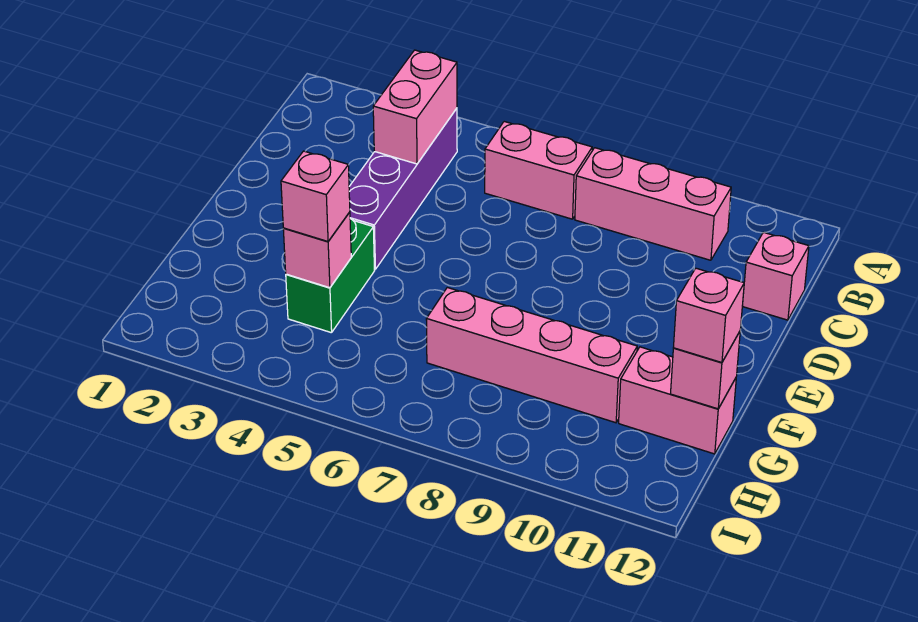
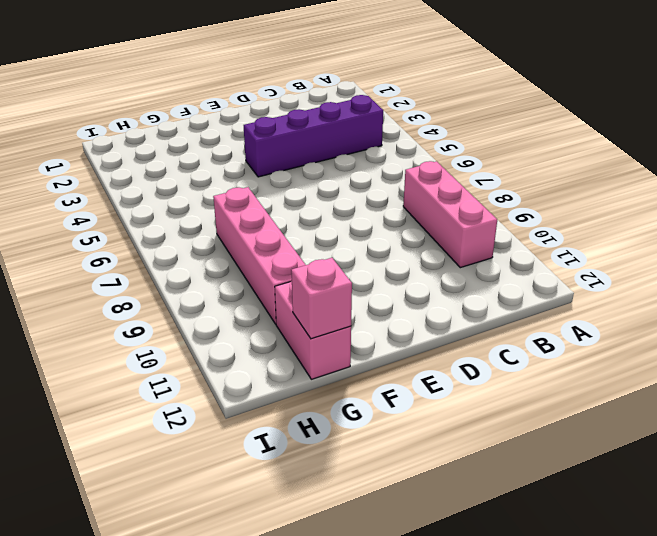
none -> pink 1x2 brick [485,122,592,219]
none -> pink 1x1 brick [742,232,809,320]
none -> green 1x2 brick [286,219,374,333]

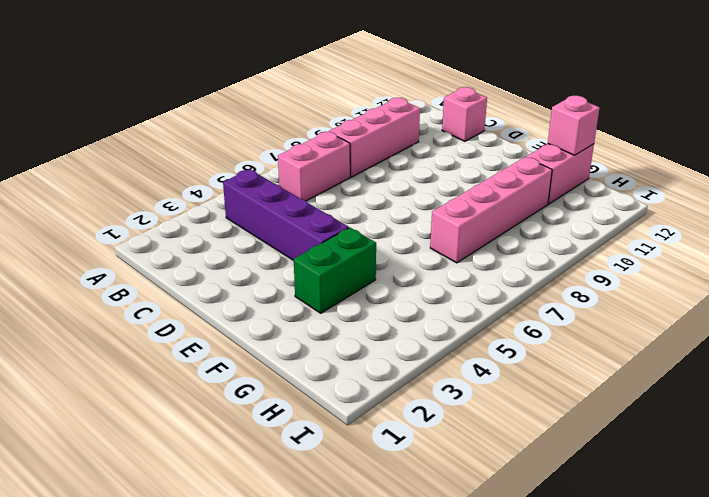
green 1x2 brick [294,228,376,313] -> green 1x2 brick turned to [286,219,374,333]
none -> pink 1x2 brick [373,50,457,164]
none -> pink 1x1 brick [283,212,351,288]
none -> pink 1x1 brick [281,151,350,241]

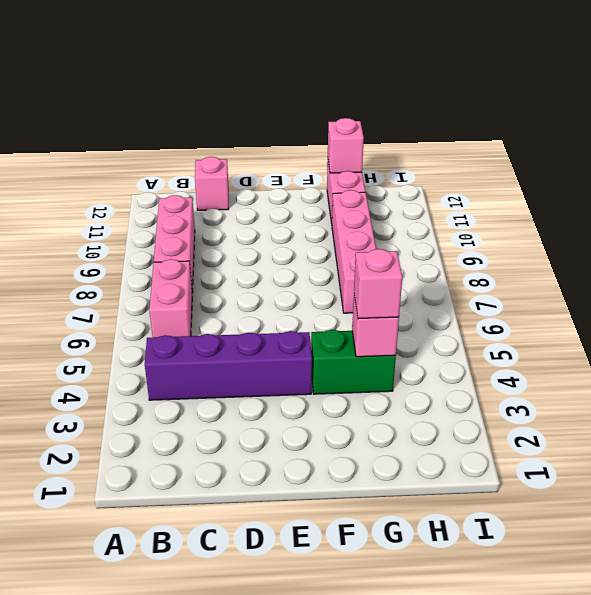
none -> pink 1x2 brick [373,50,457,164]
none -> pink 1x1 brick [673,268,744,363]

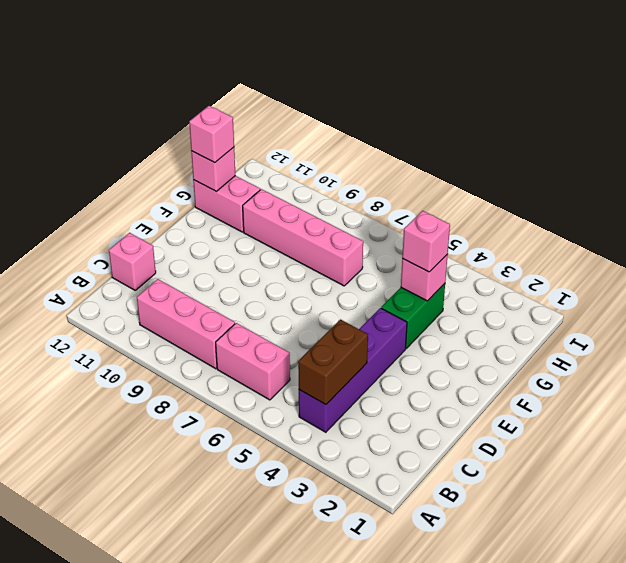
brown 1x2 brick [298,320,368,405] -> pink 1x2 brick [373,50,457,164]

